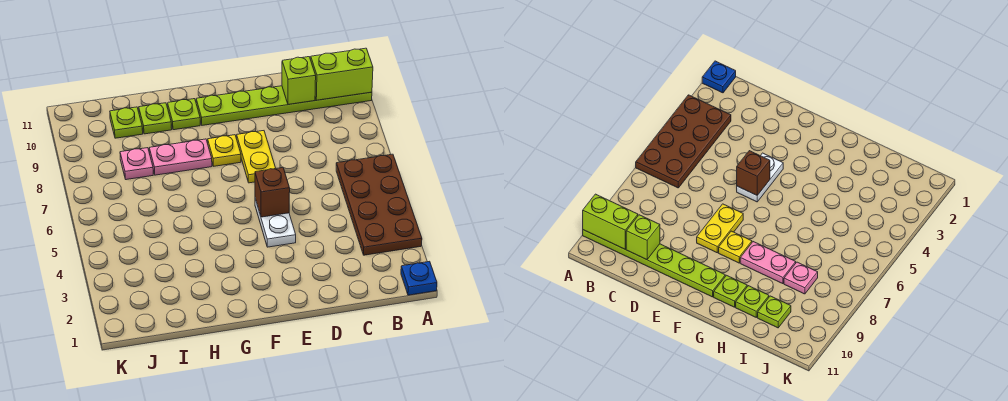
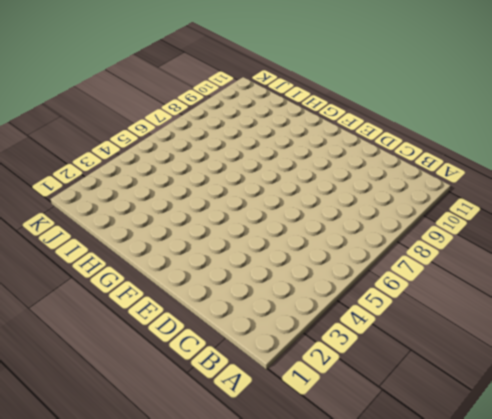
none -> blue 1x1 plate [401,261,437,295]
none -> brown 2x4 plate [336,154,422,255]
none -> lime 1x6 plate [196,86,372,125]

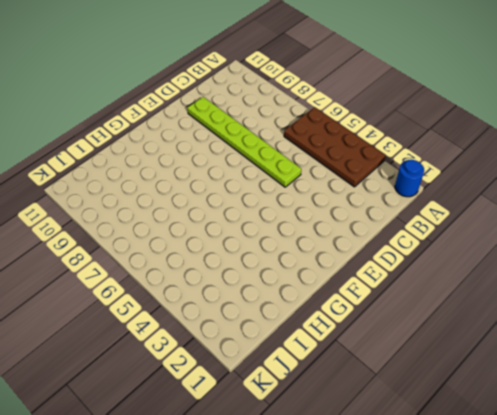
blue 1x1 round brick [395,160,424,197] -> blue 1x1 plate [401,261,437,295]
lime 1x6 plate [187,97,301,187] -> lime 1x6 plate turned to [196,86,372,125]
none -> white 1x2 plate [255,199,296,247]
none -> yellow 1x2 plate [237,131,276,183]
none -> yellow 1x1 plate [208,135,241,166]

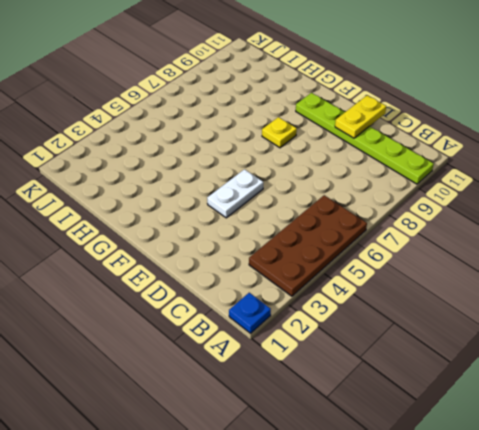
yellow 1x2 plate [335,95,386,138] -> yellow 1x2 plate moved to [237,131,276,183]
none -> pink 1x2 plate [149,139,212,175]
none -> lime 1x1 plate [168,99,200,130]
none -> lime 1x1 plate [139,103,172,134]

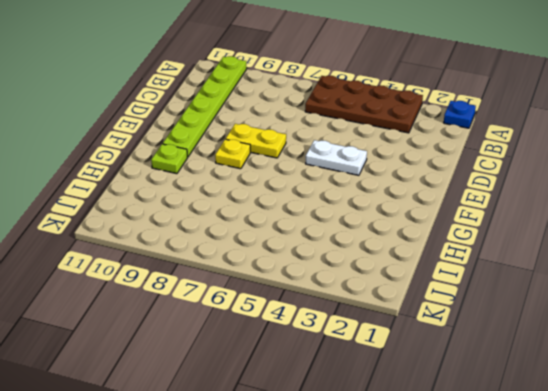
none -> pink 1x2 plate [149,139,212,175]
none -> lime 1x1 plate [139,103,172,134]
none -> pink 1x1 plate [120,148,153,180]

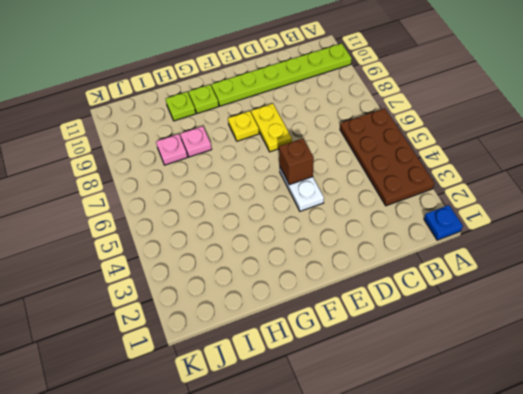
pink 1x1 plate [180,126,212,157] -> pink 1x2 plate [149,139,212,175]
none -> lime 1x1 plate [110,107,143,138]
none -> lime 1x2 brick [311,48,373,100]
none -> lime 1x1 brick [282,57,316,104]

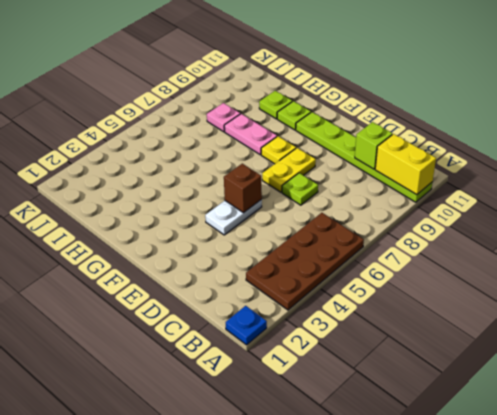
yellow 1x2 brick [375,134,436,195] -> lime 1x2 brick [311,48,373,100]
lime 1x1 plate [282,173,318,205] -> lime 1x1 plate moved to [110,107,143,138]

